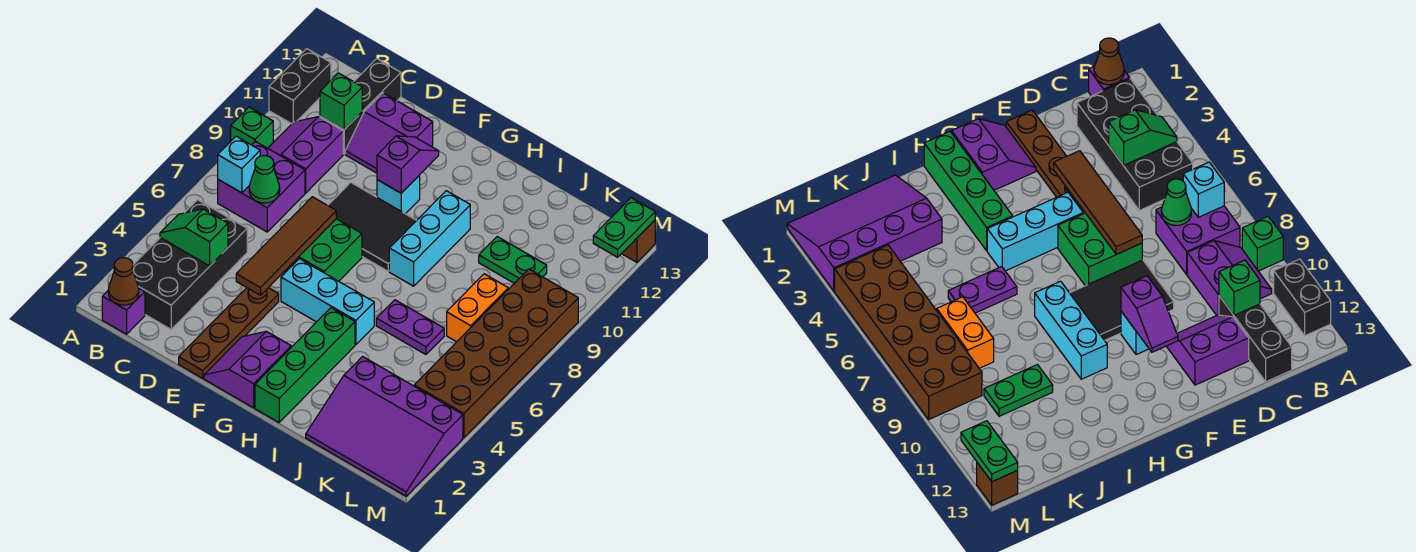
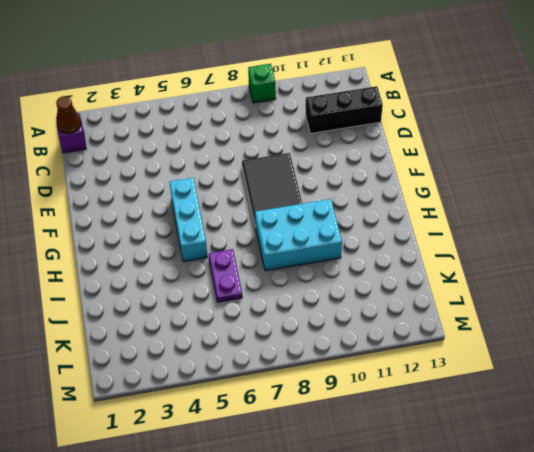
cyan 2x3 brick [255,199,342,271] -> cyan 1x3 brick [389,191,470,286]
none -> black 1x2 brick [269,49,331,124]
none -> black 2x4 brick [133,200,247,329]
none -> purple 2x2 brick [218,141,305,232]
none -> purple 2x2 slope [268,117,343,193]

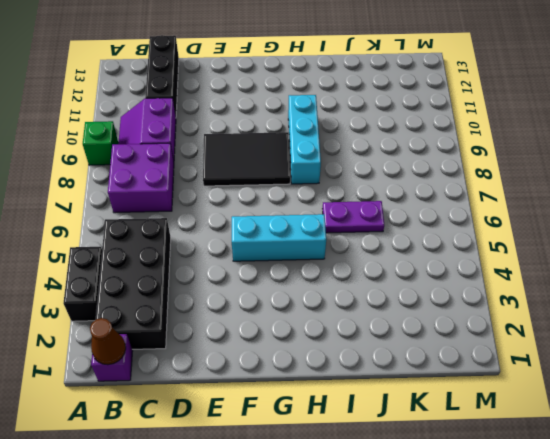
black 1x2 brick [64,247,102,321] -> black 1x2 brick moved to [269,49,331,124]
none -> purple 2x2 slope [345,93,433,173]
none -> brown 1x4 plate [179,288,279,378]
none -> green 2x2 brick [284,219,362,281]
none -> purple 2x2 slope [204,331,291,408]

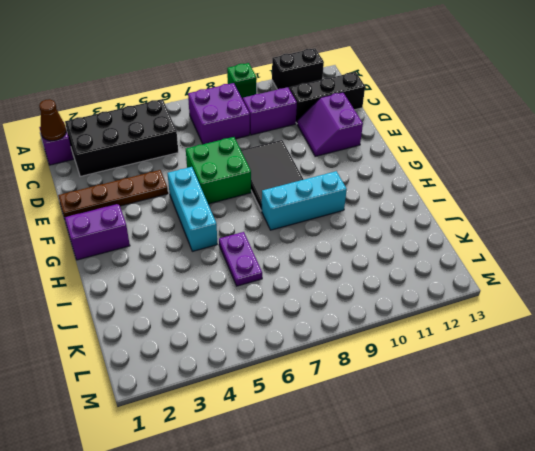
none -> cyan 1x1 brick [377,175,420,214]
none -> green 1x4 brick [255,308,355,422]
none -> purple 3x4 slope [306,357,463,496]
none -> green 1x2 plate [479,237,547,283]

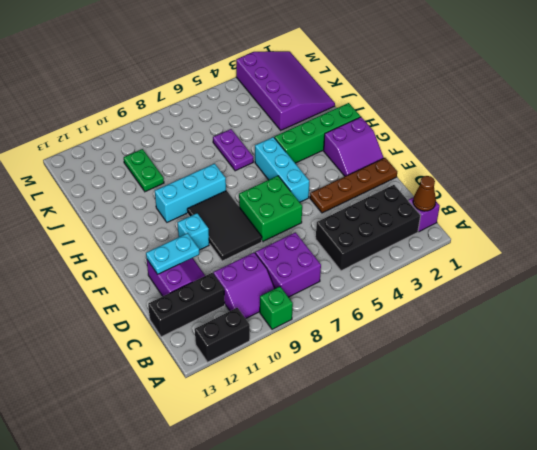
cyan 1x2 plate [146,233,199,274] -> none
none -> orange 1x2 brick [447,274,508,342]
none -> brown 2x6 brick [414,269,578,438]
none -> brown 1x1 brick [622,220,655,262]
none -> green 1x2 slope [160,209,228,266]

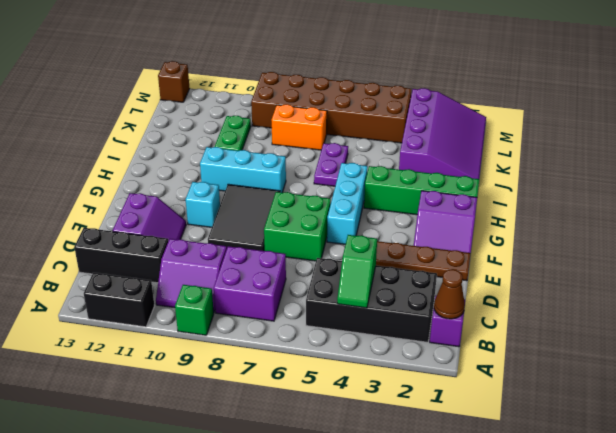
none -> cyan 1x1 brick [218,136,260,193]
none -> green 1x1 cone [249,156,280,203]
none -> green 1x1 brick [320,73,362,129]
none -> brown 1x4 tile [236,197,336,295]

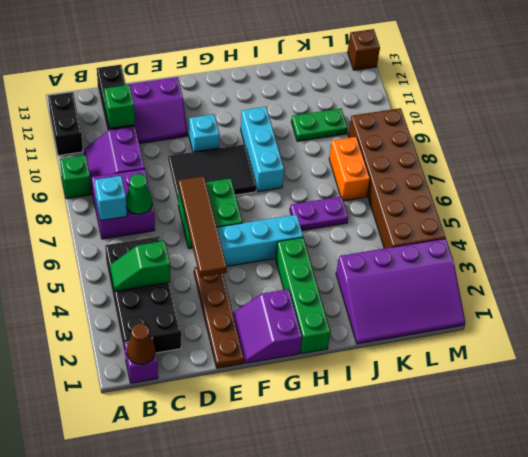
none -> purple 1x2 slope [377,136,439,193]
none -> green 1x2 plate [593,198,655,257]

